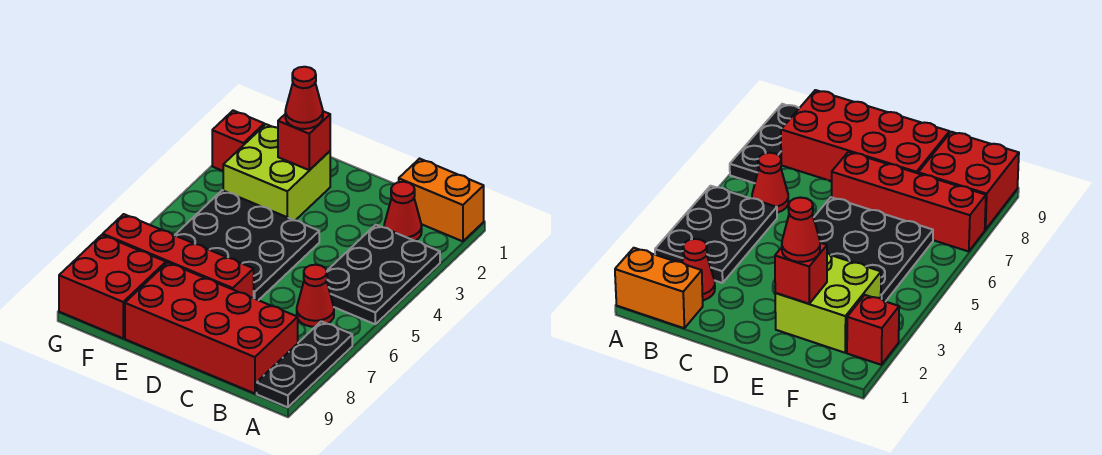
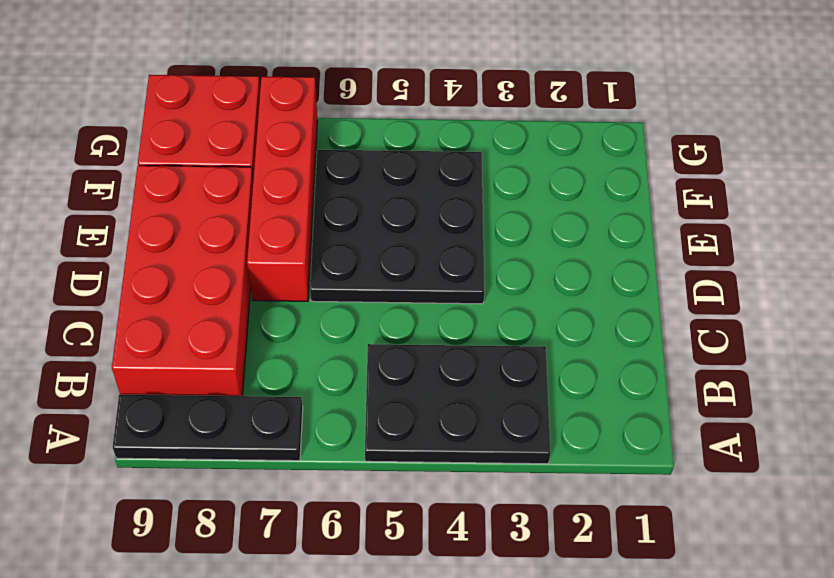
none -> orange 1x2 brick [399,159,484,241]
none -> red 1x1 cone [384,182,422,241]
none -> red 1x1 cone [297,265,334,327]

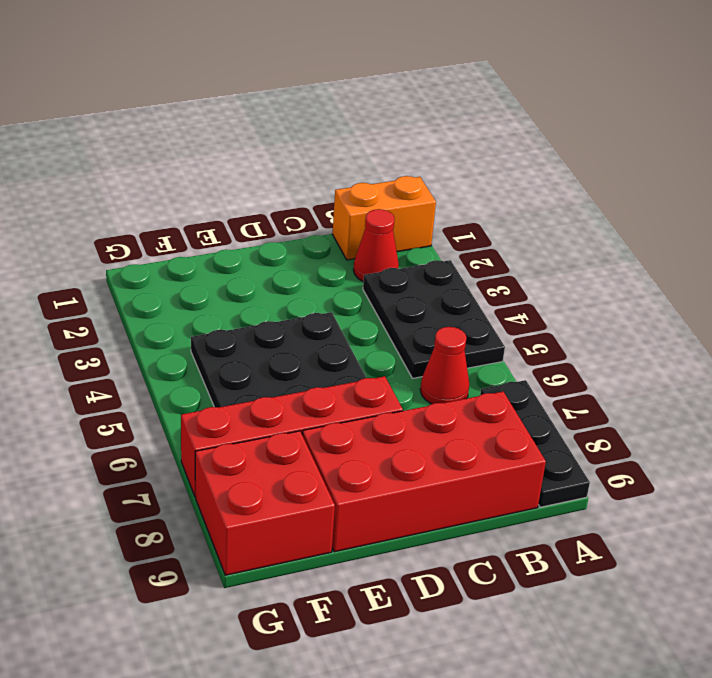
none -> lime 2x2 brick [223,124,330,220]
none -> red 1x1 brick [212,110,264,171]
none -> red 1x1 brick [278,111,330,170]

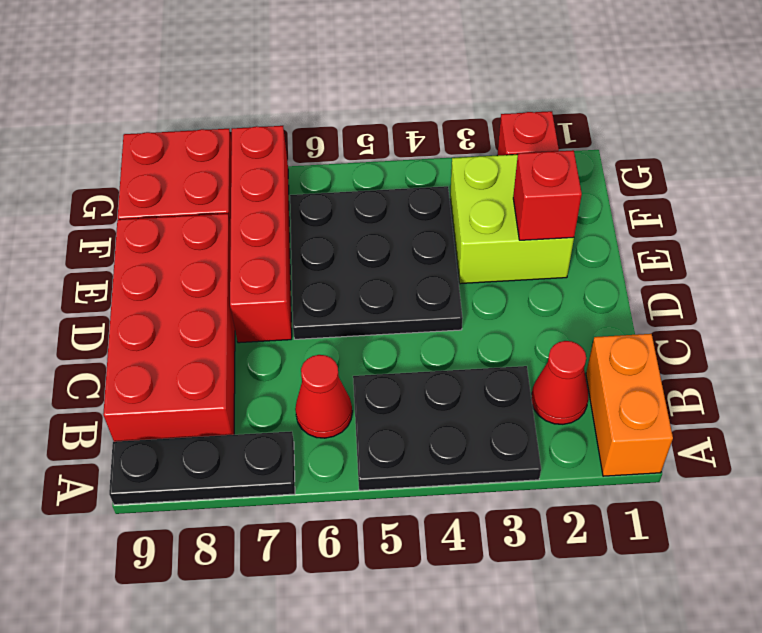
none -> red 1x1 cone [285,67,323,129]

